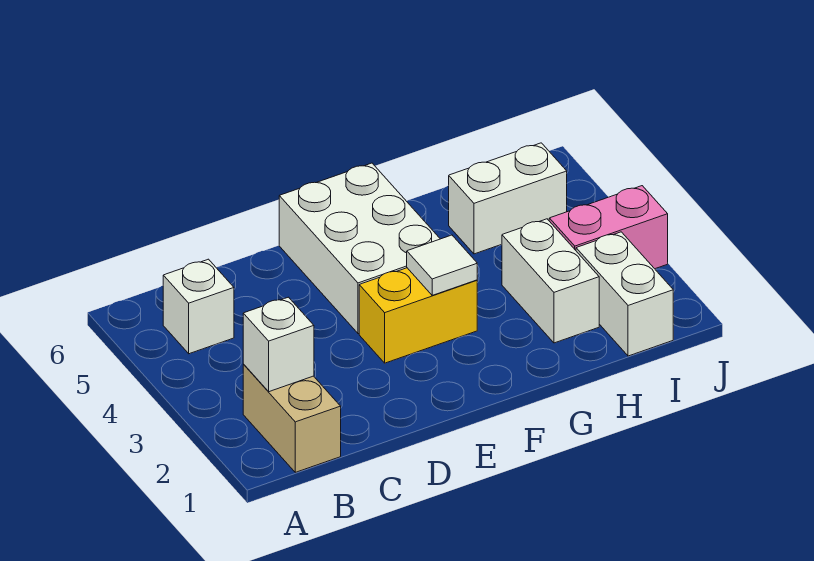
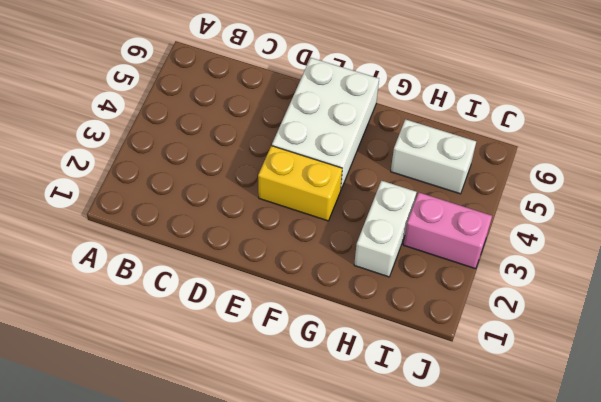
none -> tan 1x2 brick [243,364,341,472]
none -> white 1x1 brick [163,259,234,354]

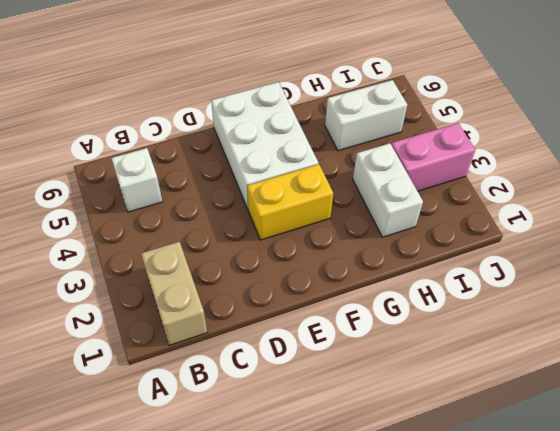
none -> white 1x2 brick [576,232,673,356]
none -> white 1x1 brick [243,297,314,392]

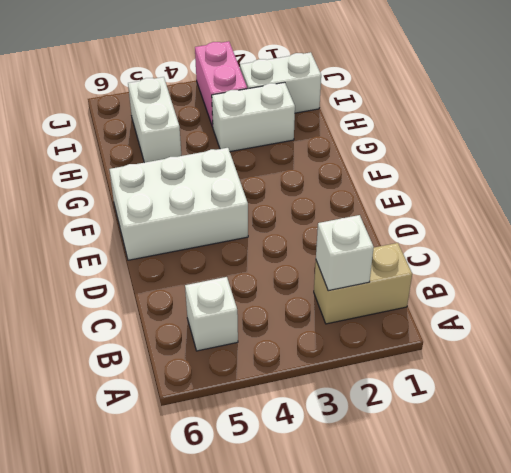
none -> yellow 1x2 brick [359,268,477,363]
none -> white 1x1 tile [407,235,477,295]

